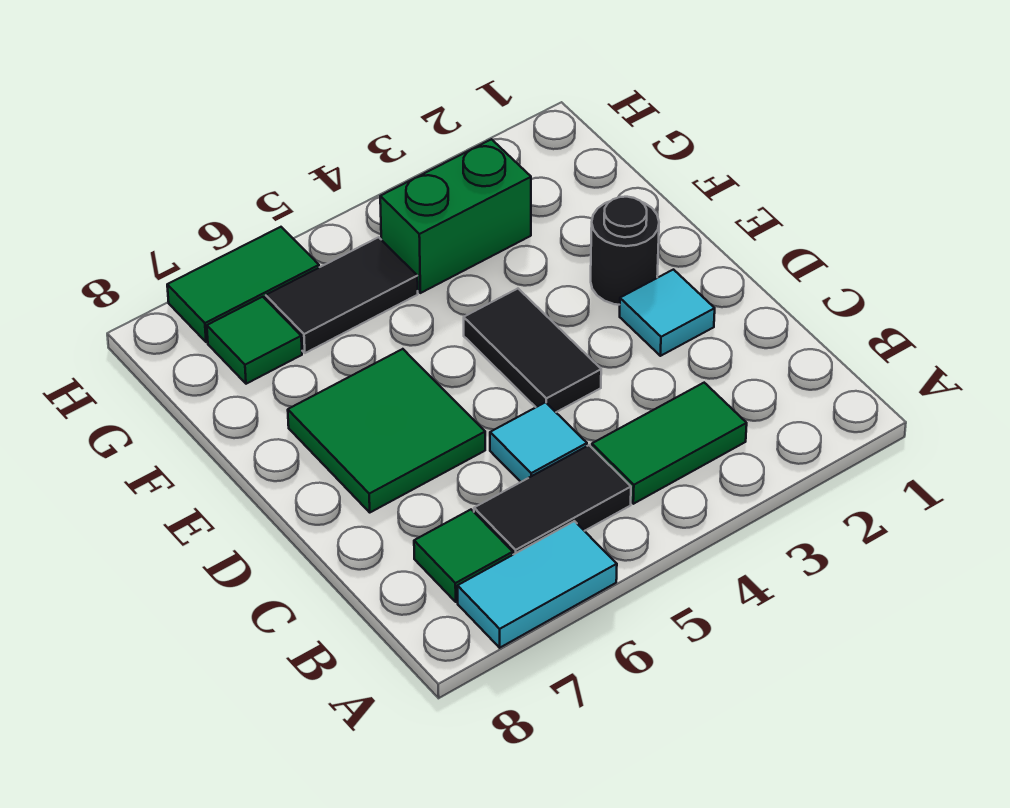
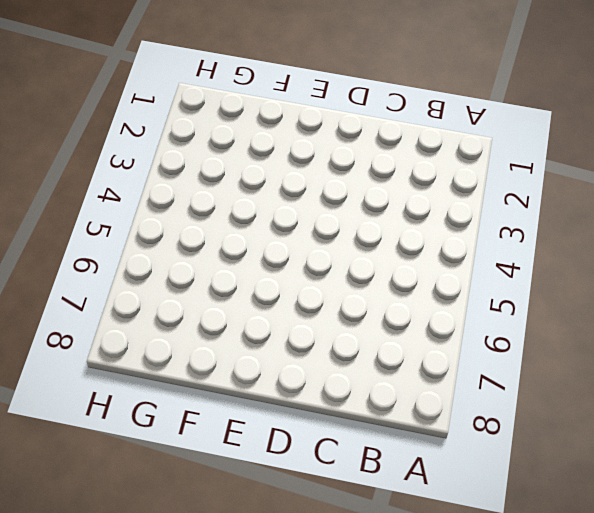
none -> cyan 1x2 tile [458,521,617,648]
none -> green 1x2 tile [592,383,747,504]
none -> black 1x2 tile [474,445,631,555]

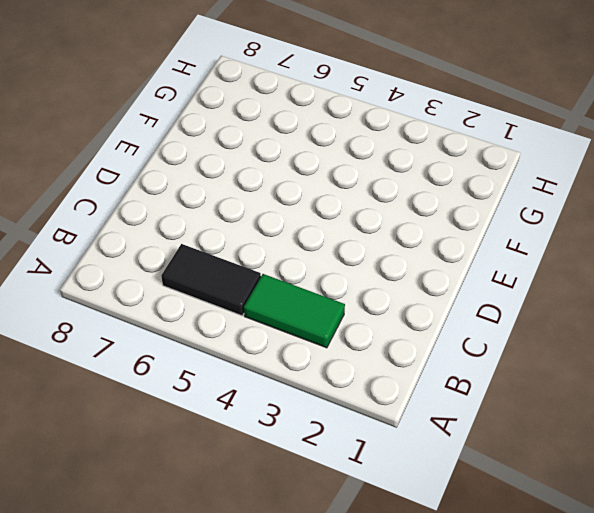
none -> cyan 1x2 tile [458,521,617,648]
none -> green 1x1 tile [414,510,513,602]
none -> cyan 1x1 tile [490,402,587,482]

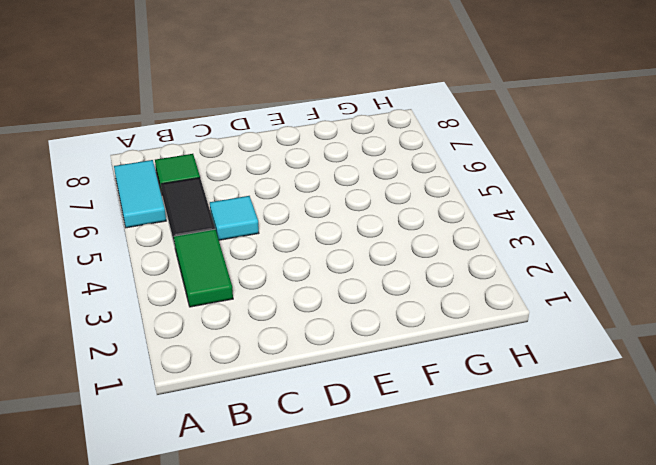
none -> cyan 1x1 tile [620,270,715,356]
none -> black 1x2 tile [464,289,601,412]
none -> green 2x2 tile [288,349,485,512]

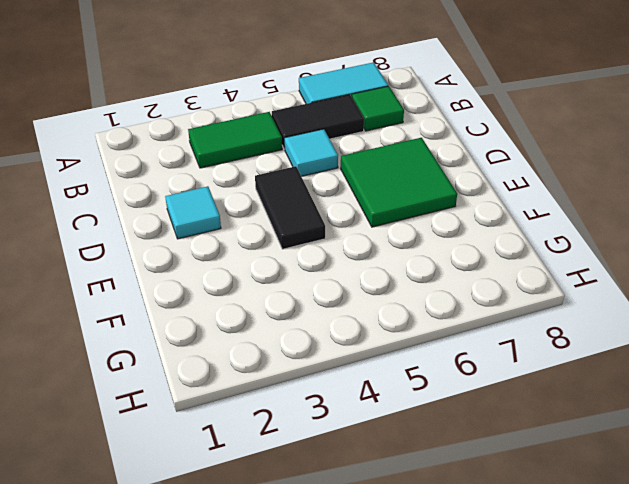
none -> black 1x1 round brick [591,197,659,305]
none -> green 1x2 brick [380,139,531,293]
none -> black 1x2 tile [266,237,418,353]

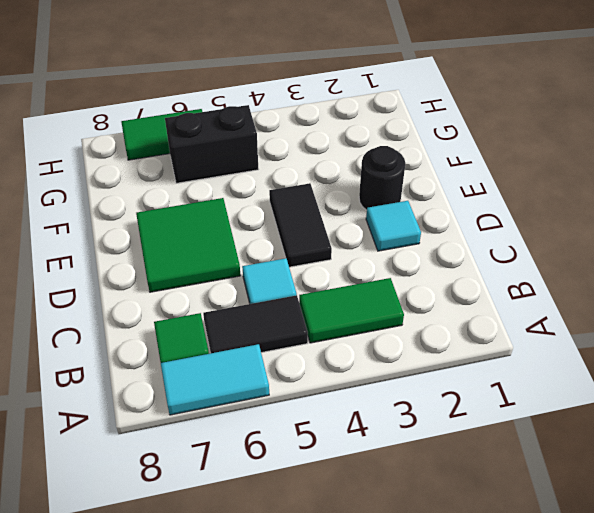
black 1x2 brick [165,105,258,183] -> black 1x2 tile [266,237,418,353]
none -> green 1x2 brick [380,139,531,293]
none -> green 1x1 tile [207,297,302,384]

